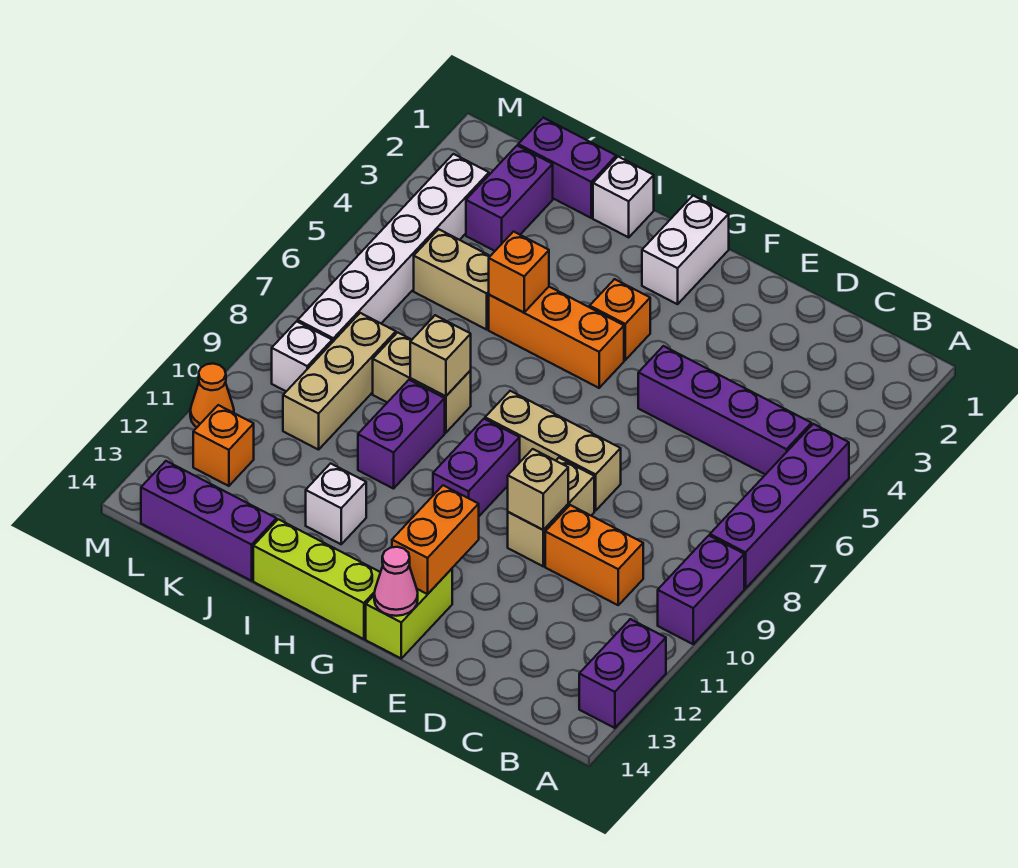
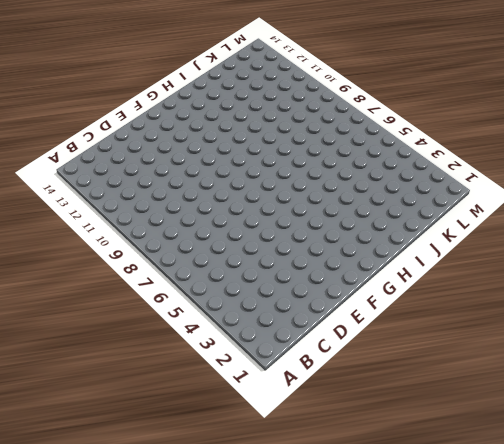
none -> purple 1x4 brick [710,424,849,588]
none -> purple 1x2 brick [658,536,744,644]
none -> purple 1x2 brick [579,619,666,728]
none -> purple 1x4 brick [638,346,811,475]

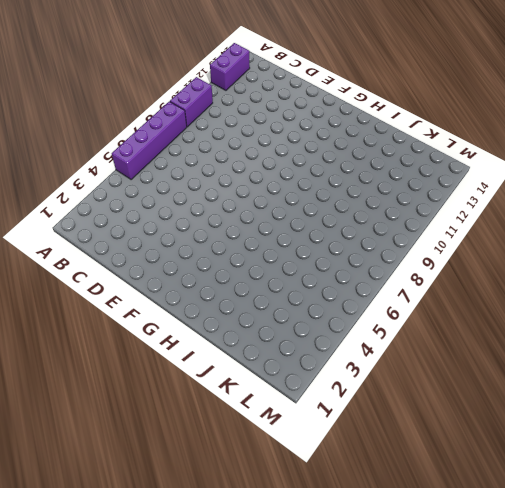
none -> purple 1x4 brick [638,346,811,475]
none -> orange 1x2 brick [545,505,643,605]
none -> tan 1x3 brick [485,391,621,511]
none -> tan 1x2 brick [508,458,594,566]

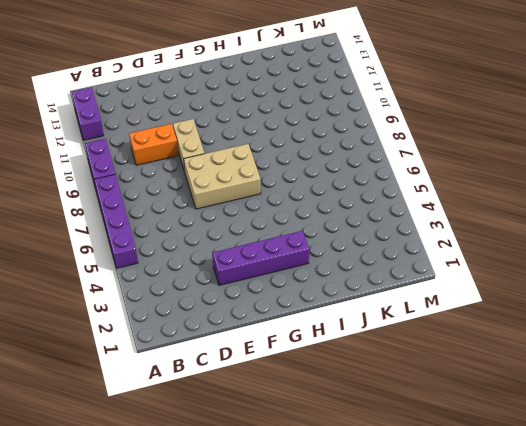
purple 1x4 brick [213,231,309,285] -> purple 1x4 brick moved to [638,346,811,475]
tan 2x3 brick [184,144,261,209] -> tan 1x3 brick [485,391,621,511]
none -> lime 1x2 brick [366,569,452,658]
none -> white 1x2 brick [642,196,729,304]
none -> orange 1x1 brick [590,279,650,360]
none -> orange 1x3 brick [489,287,624,388]

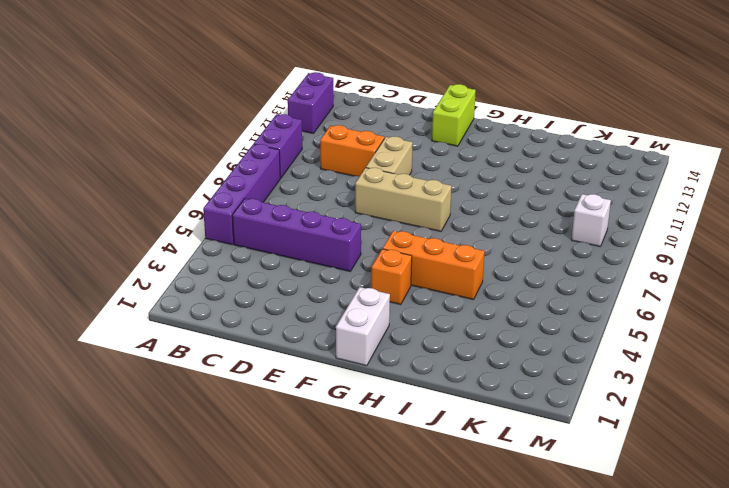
none -> purple 1x2 brick [433,419,520,516]
none -> lime 1x3 brick [253,519,380,639]
none -> white 1x1 brick [593,157,654,237]
none -> tan 1x2 brick [373,332,471,433]

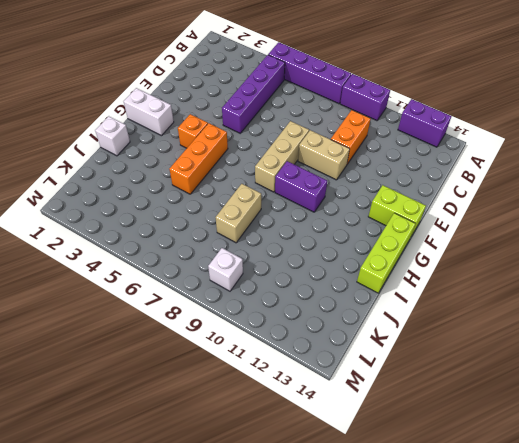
none -> purple 1x2 brick [358,380,445,489]
none -> white 1x1 brick [306,463,366,544]
none -> purple 1x2 brick [518,118,616,218]
none -> tan 1x2 brick [414,229,490,330]

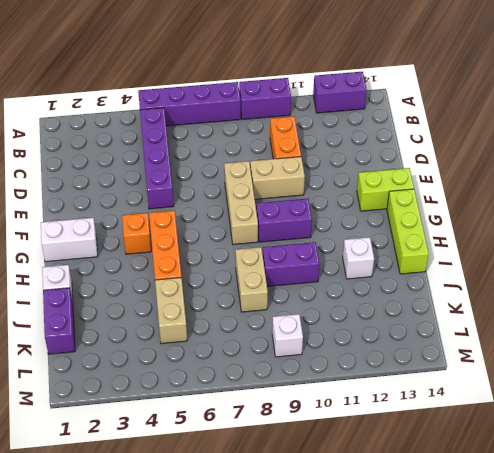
none -> purple 1x3 brick [141,461,276,581]
none -> purple 1x2 brick [466,146,553,251]
none -> tan 1x3 brick [283,313,396,450]
none -> white 1x6 brick [298,154,489,342]

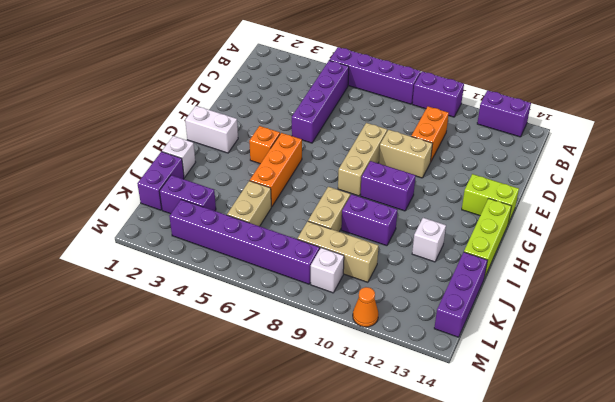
purple 1x6 brick [169,200,320,284] -> white 1x6 brick [298,154,489,342]
none -> orange 1x1 brick [193,405,254,486]
none -> tan 1x1 brick [508,449,568,530]
none -> orange 1x2 brick [392,485,479,594]
none -> pink 1x1 cone [374,547,418,616]

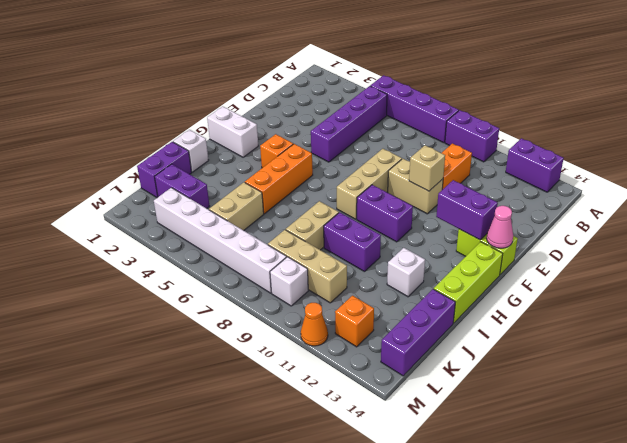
purple 1x2 brick [436,180,498,240] -> orange 1x2 brick [392,485,479,594]
none -> orange 1x1 brick [489,232,549,312]
none -> tan 1x1 brick [410,315,471,396]

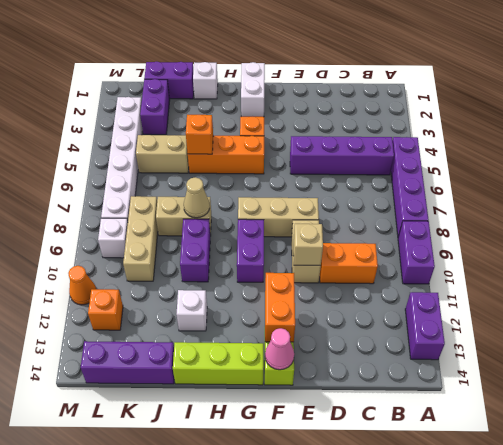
tan 1x1 cone [184,177,210,218] -> tan 1x1 brick [410,315,471,396]

